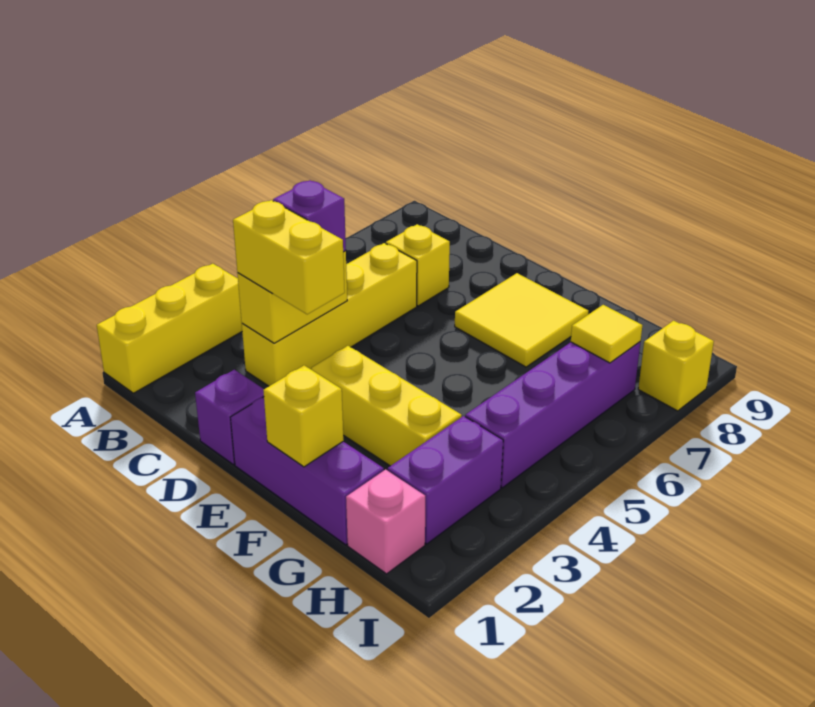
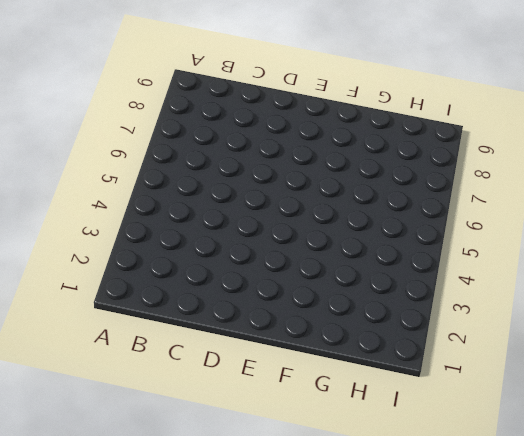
none -> yellow 1x3 brick [97,264,242,393]
none -> yellow 1x4 brick [242,243,417,386]
none -> yellow 1x1 brick [386,224,450,306]

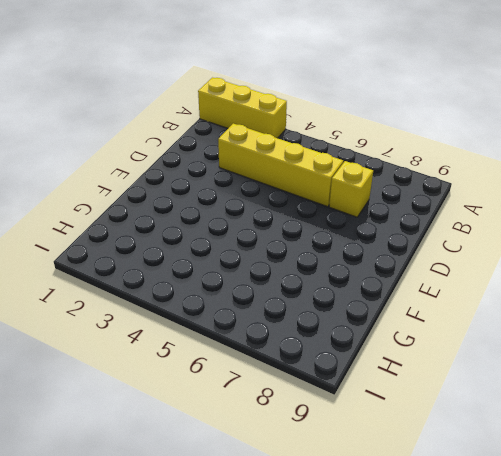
none -> purple 1x1 brick [195,370,264,464]
none -> purple 1x3 brick [230,397,384,545]
none -> yellow 1x3 brick [312,346,462,466]

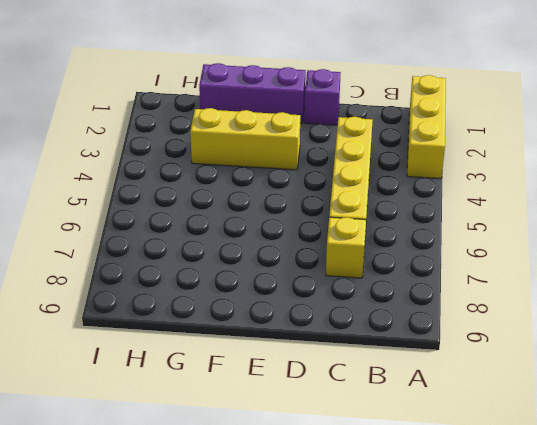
none -> yellow 2x2 tile [455,273,588,367]
none -> pink 1x1 brick [346,469,425,574]
none -> purple 1x2 brick [388,416,503,544]

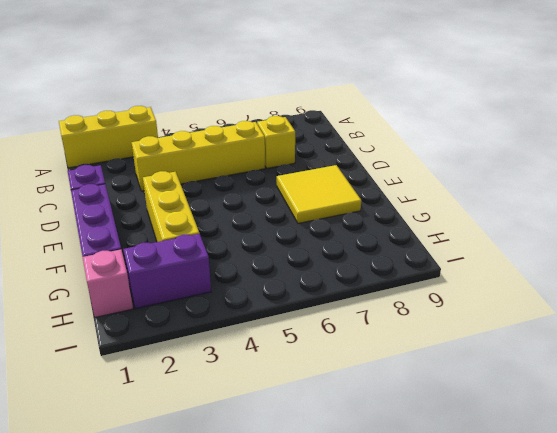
none -> purple 1x4 brick [465,342,640,488]
none -> yellow 1x1 brick [638,321,714,411]
none -> yellow 1x2 brick [237,251,347,343]

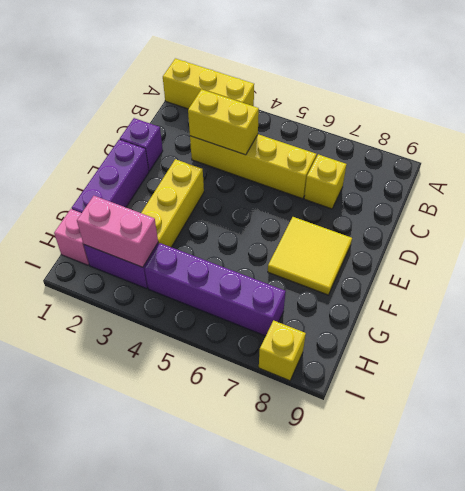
pink 1x2 brick [77,196,158,267] -> none
none -> yellow 1x1 brick [263,365,344,467]
none -> yellow 1x1 tile [571,305,642,363]
none -> yellow 1x2 brick [233,200,345,314]

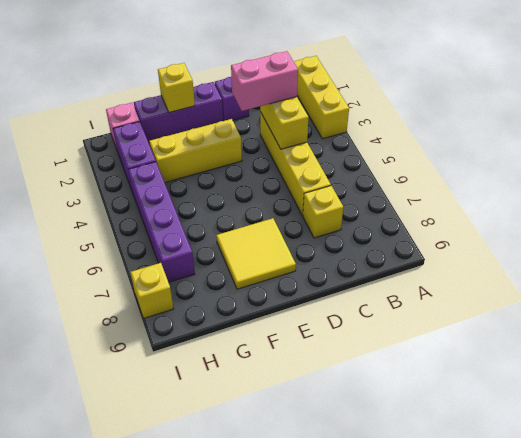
pink 1x2 brick [231,51,298,111] -> yellow 1x2 brick [233,200,345,314]
none -> yellow 1x1 tile [571,305,642,363]
none -> purple 1x1 brick [273,180,346,252]

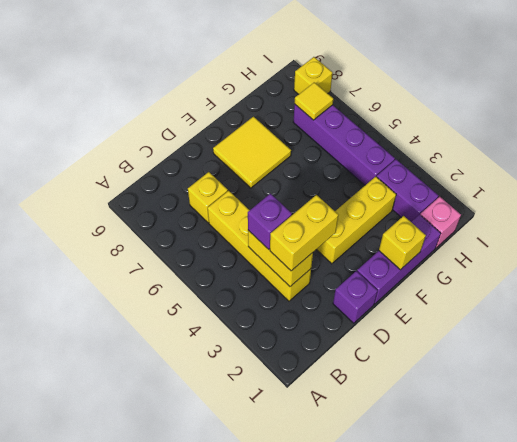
none -> yellow 1x3 brick [97,264,242,393]

